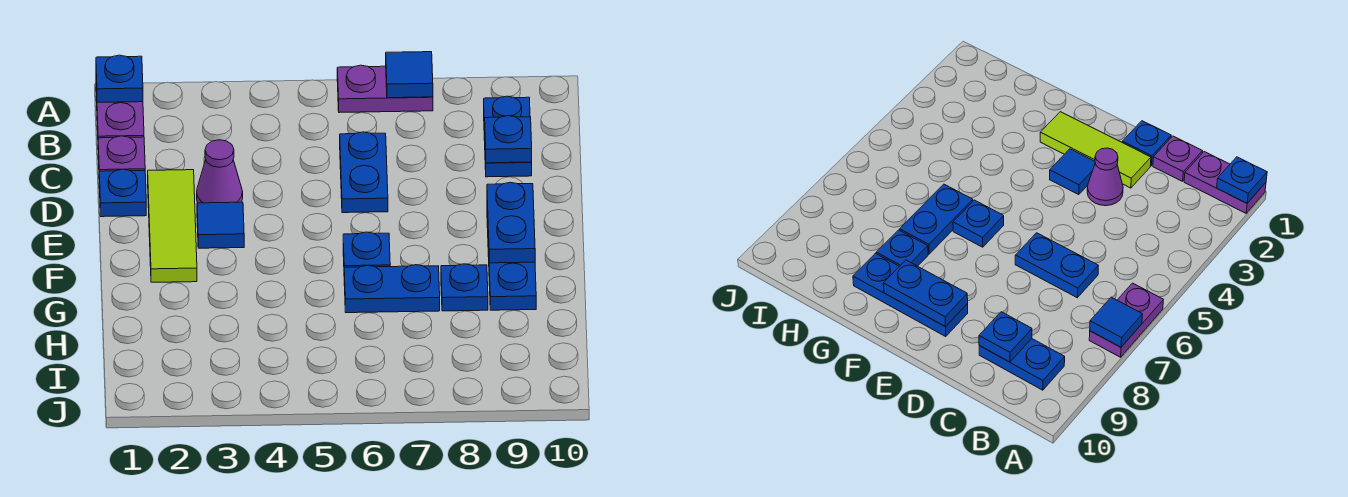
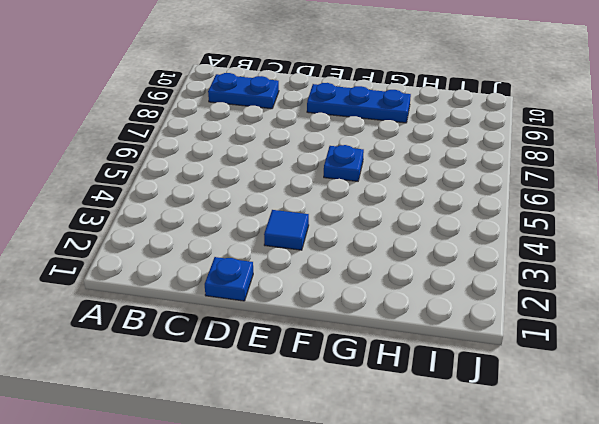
none -> purple 1x2 plate [96,88,144,138]
none -> purple 1x2 plate [337,65,433,113]
none -> purple 1x1 plate [98,136,145,171]

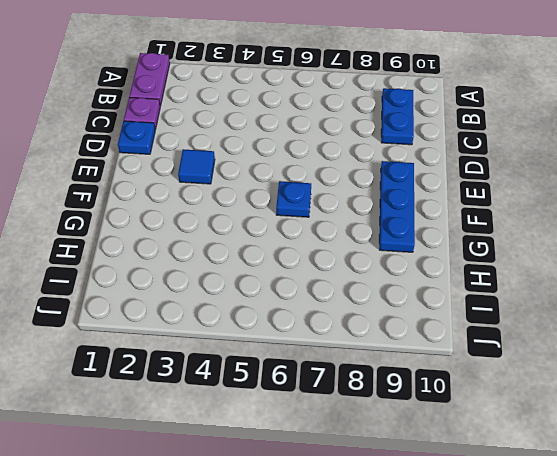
none -> purple 1x2 plate [337,65,433,113]
none -> blue 1x2 plate [340,132,388,213]
none -> lime 1x3 tile [148,170,197,282]

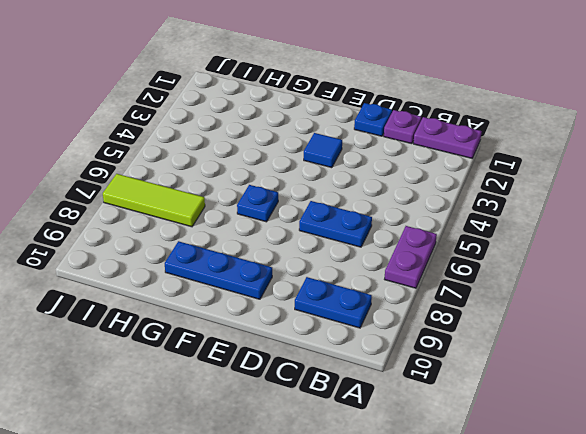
lime 1x3 tile [103,174,205,227] -> lime 1x3 tile moved to [148,170,197,282]
none -> purple 1x1 cone [197,140,243,203]
none -> blue 1x2 plate [344,265,440,313]
none -> blue 1x1 plate [441,264,488,311]

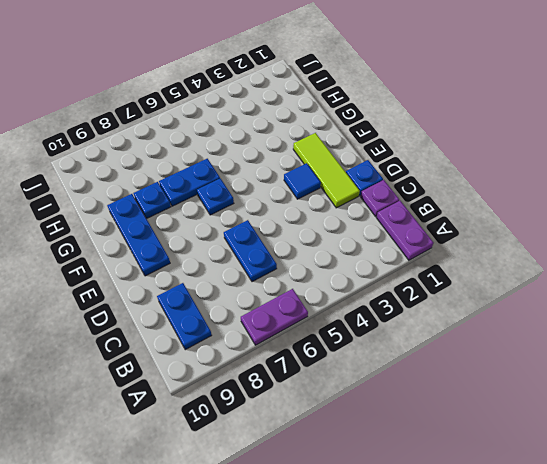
none -> purple 1x1 cone [197,140,243,203]
none -> blue 1x1 plate [96,55,143,102]
none -> blue 1x1 tile [386,52,433,98]

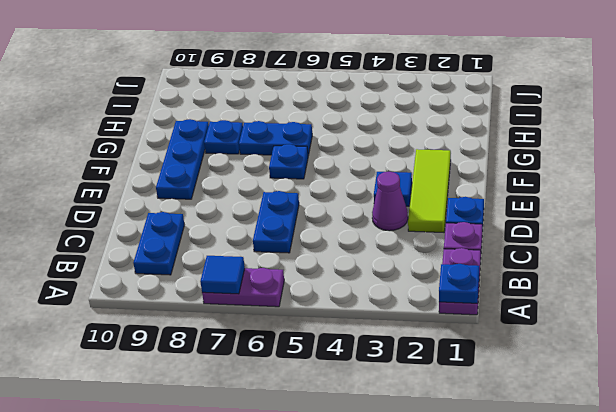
none -> blue 1x1 plate [485,116,532,163]
none -> blue 1x2 plate [487,182,535,263]

